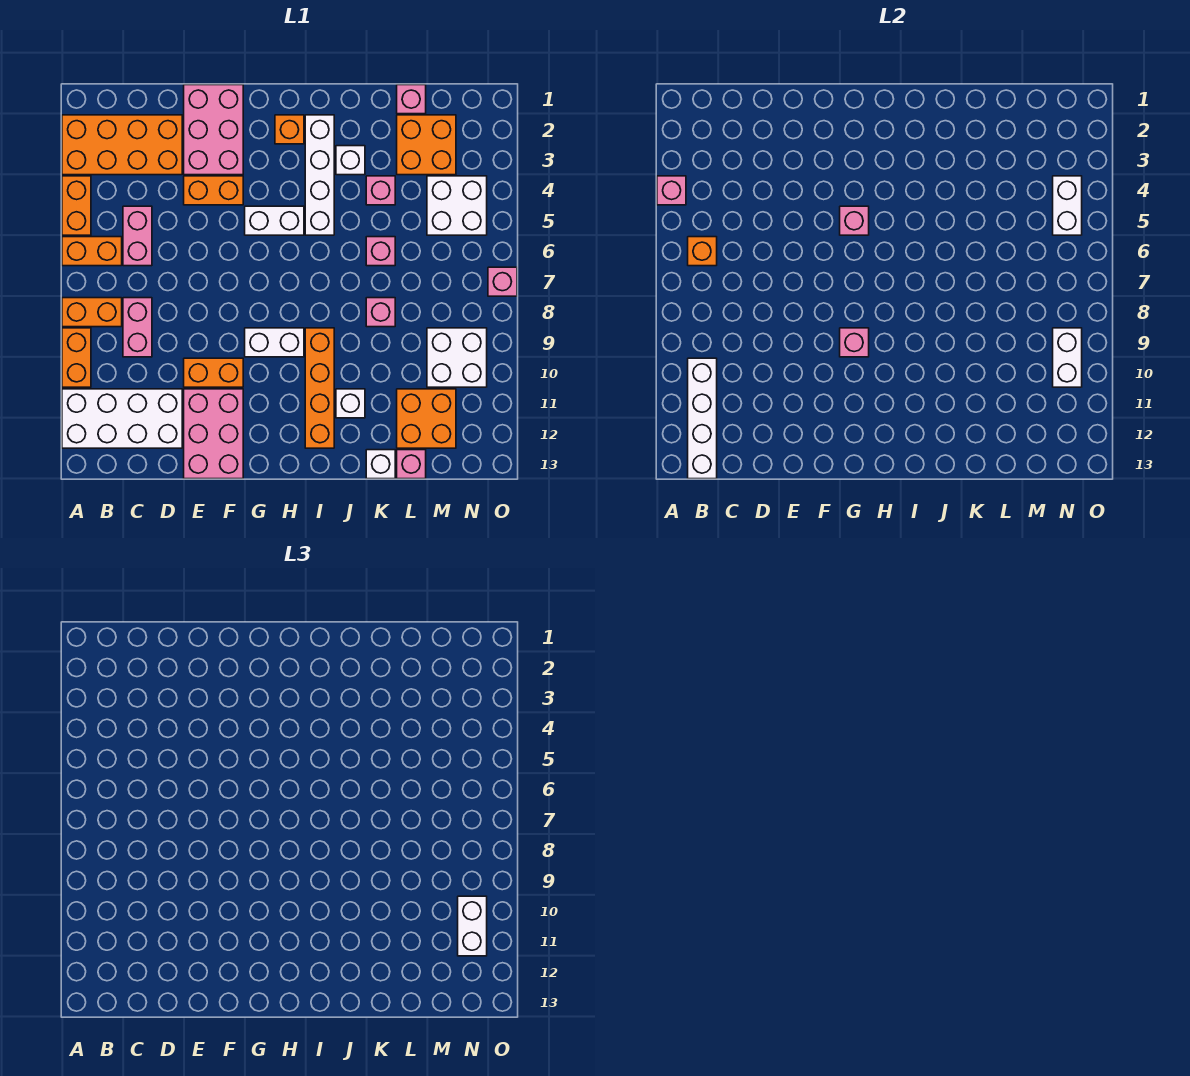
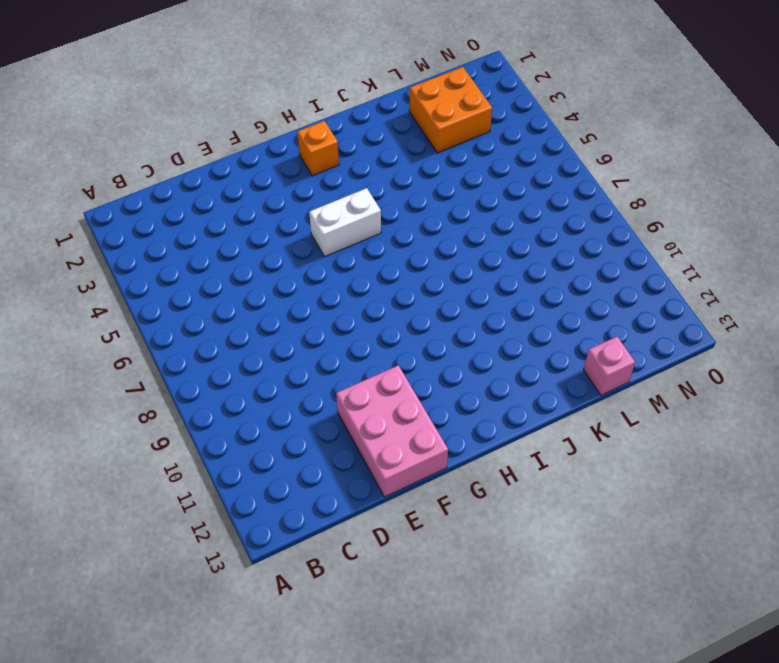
none -> orange 2x4 brick [62,115,182,175]
none -> orange 1x2 brick [62,176,91,235]
none -> orange 1x2 brick [62,237,122,266]
none -> orange 1x2 brick [62,298,122,327]

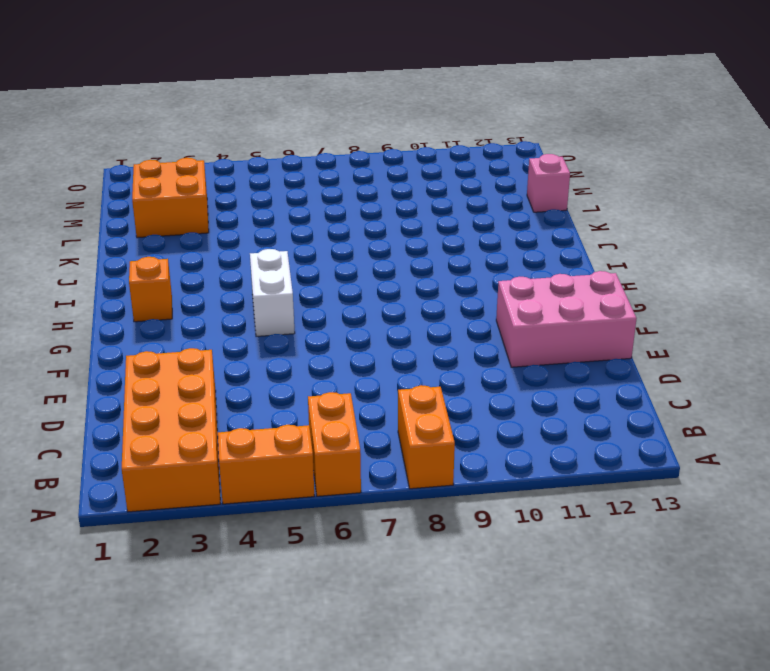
none -> orange 1x2 brick [62,328,91,387]
none -> white 2x4 brick [62,389,182,448]
none -> pink 1x2 brick [123,206,152,266]
none -> pink 1x2 brick [123,298,152,357]

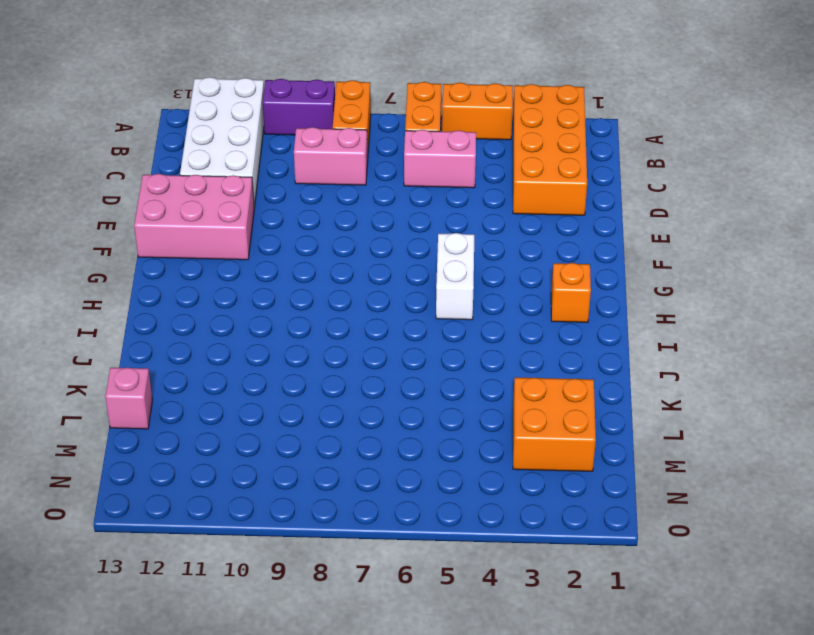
purple 1x2 brick [263,79,335,135] -> orange 1x2 brick [62,328,91,387]
none -> pink 2x3 brick [184,85,243,175]
none -> orange 1x2 brick [184,176,243,205]
none -> orange 1x2 brick [184,358,243,387]
none -> white 1x2 brick [245,328,304,357]

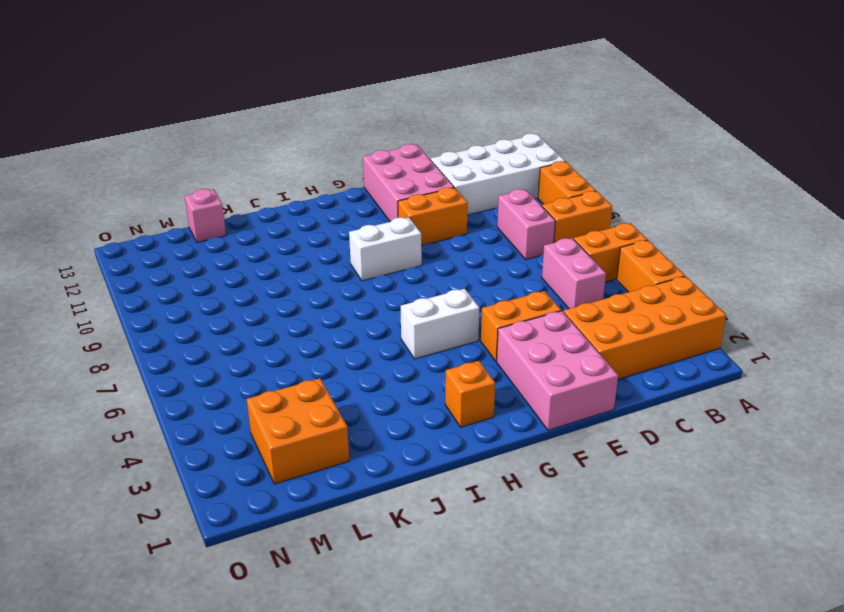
none -> white 1x4 brick [305,115,334,235]
none -> orange 1x4 brick [305,328,334,448]
none -> white 1x1 brick [336,146,365,175]
none -> white 1x1 brick [336,389,365,418]

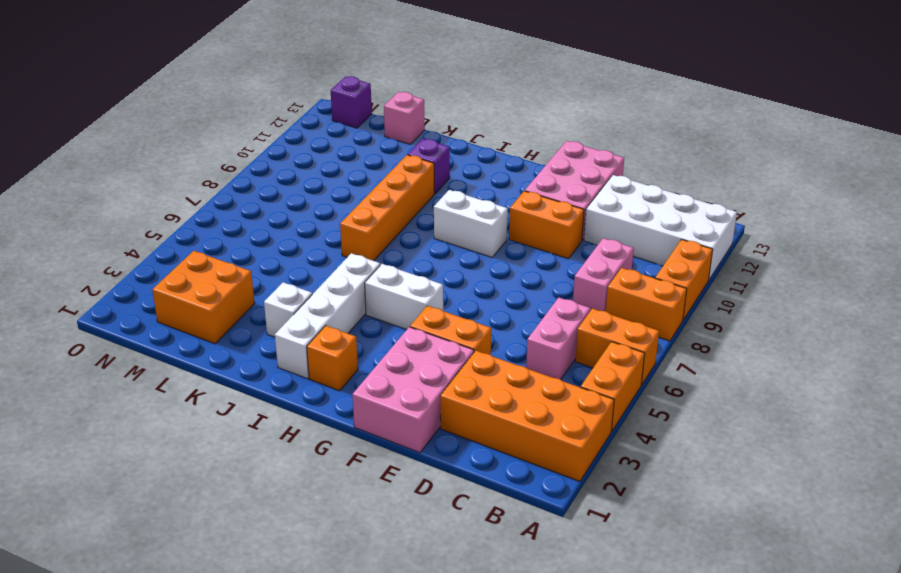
orange 1x4 brick [340,155,434,261] -> orange 1x4 brick moved to [305,328,334,448]
purple 1x1 brick [408,139,450,194] -> white 1x1 brick [336,389,365,418]
purple 1x1 brick [331,76,372,128] -> none
none -> pink 1x1 brick [366,176,395,205]
none -> pink 1x1 brick [366,237,395,266]
none -> pink 1x1 brick [366,298,395,327]
none -> white 1x1 brick [366,450,395,479]

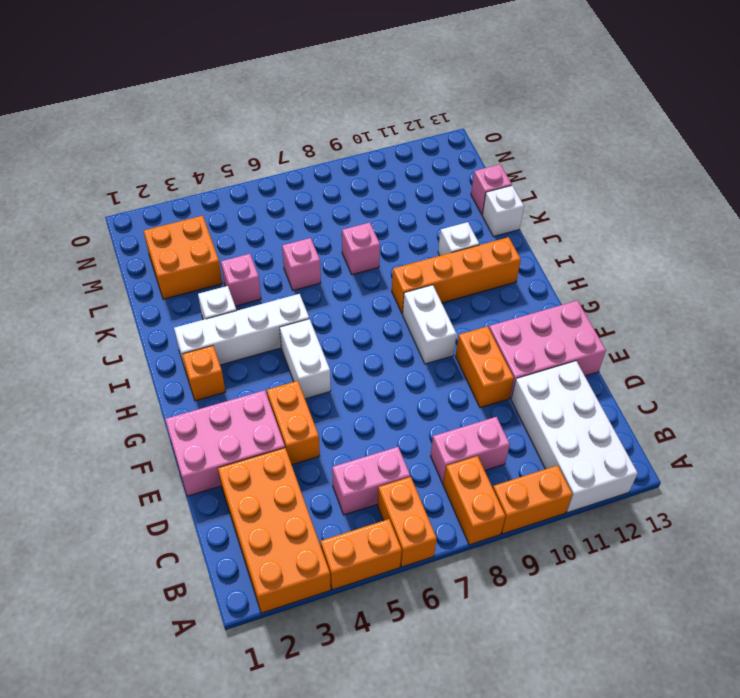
none -> pink 1x1 brick [397,85,426,114]
none -> orange 2x2 brick [397,389,456,448]
none -> white 2x2 brick [427,176,487,235]
none -> white 2x2 brick [427,328,487,387]

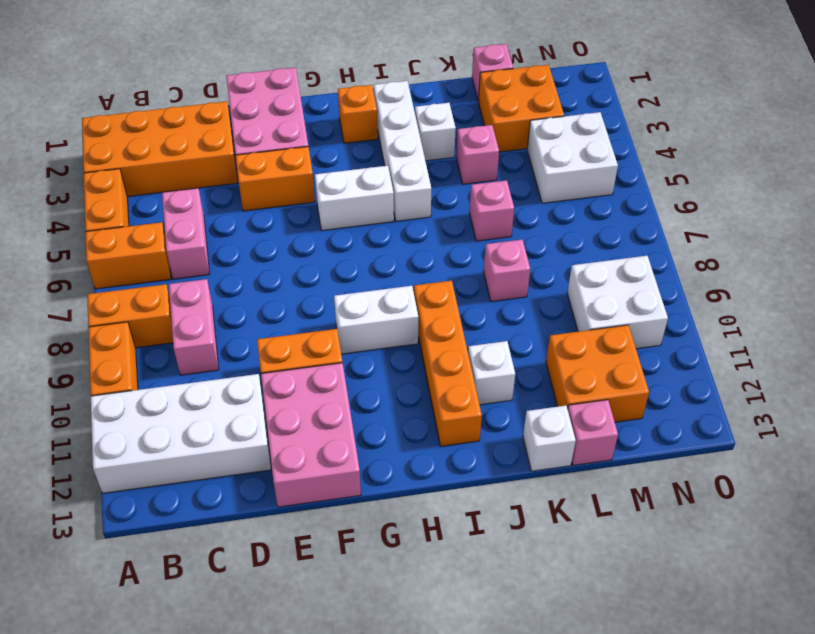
none -> pink 1x1 brick [488,267,517,296]
none -> pink 1x1 brick [657,176,686,205]
none -> orange 1x1 brick [688,237,717,266]
none -> white 1x4 brick [688,358,717,479]

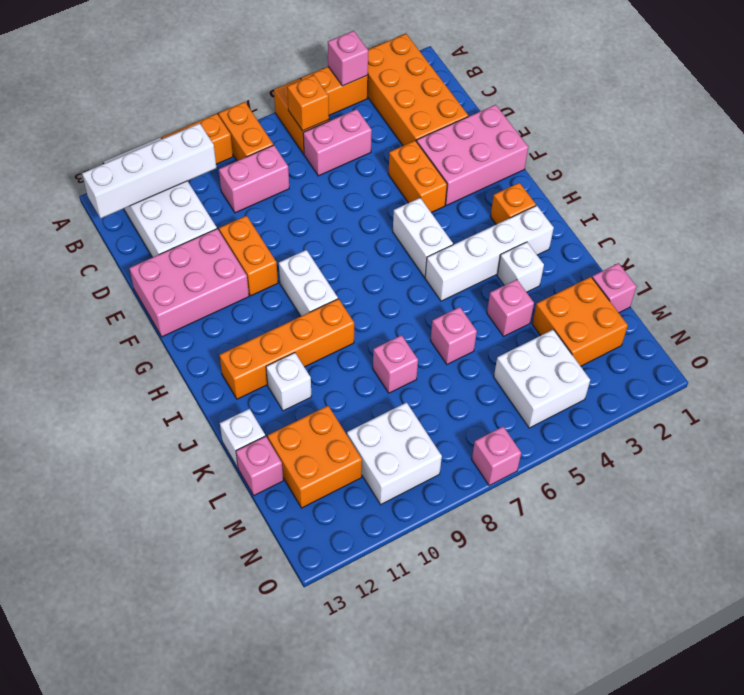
none -> pink 1x1 brick [840,206,869,235]
none -> pink 1x1 brick [840,328,869,357]
none -> white 1x2 brick [1053,176,1082,235]
none -> white 1x2 brick [1053,328,1082,387]

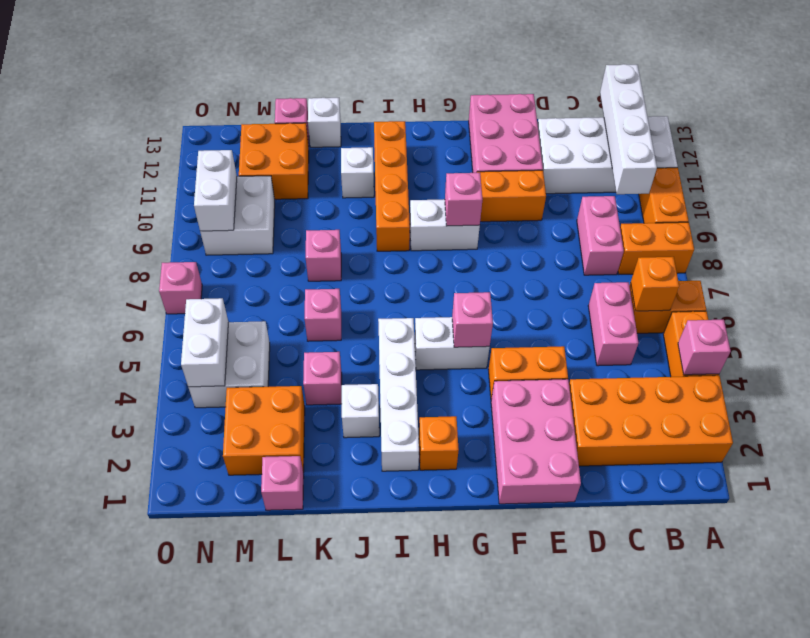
none -> white 1x2 brick [458,896,487,956]

